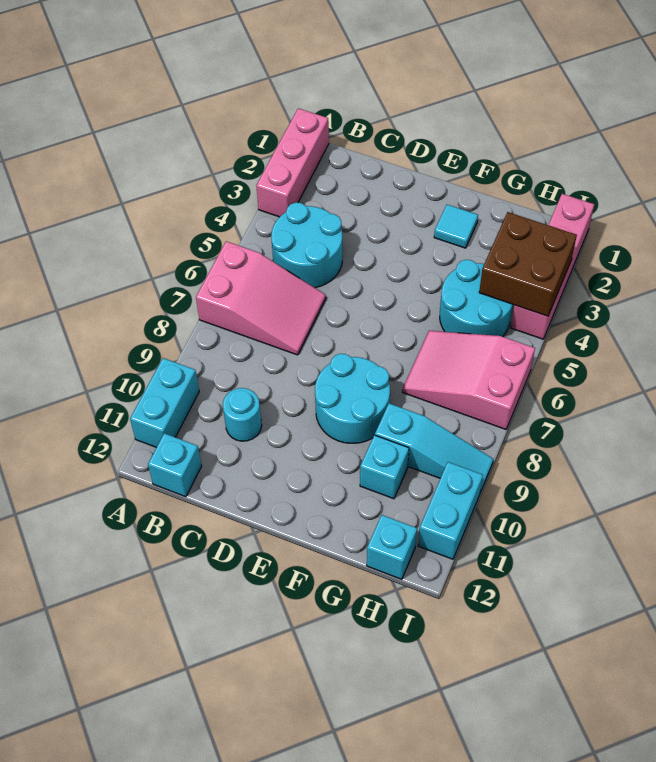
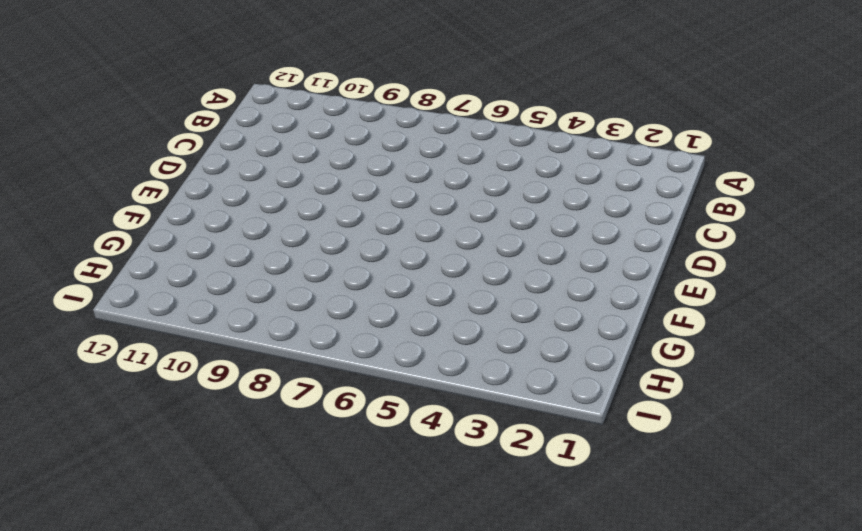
none -> pink 1x3 brick [256,108,329,217]
none -> pink 2x3 slope [196,241,326,355]
none -> cyan 1x2 brick [130,358,199,447]

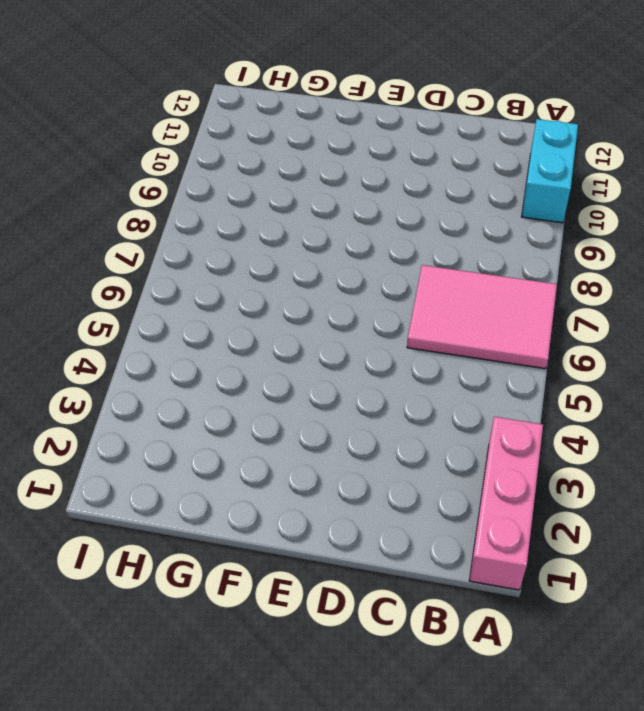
pink 2x3 tile [407,265,557,369] -> pink 2x3 slope [196,241,326,355]
none -> cyan 2x2 round brick [271,203,342,288]
none -> cyan 1x1 brick [148,433,202,497]
none -> cyan 1x1 round brick [223,388,262,441]

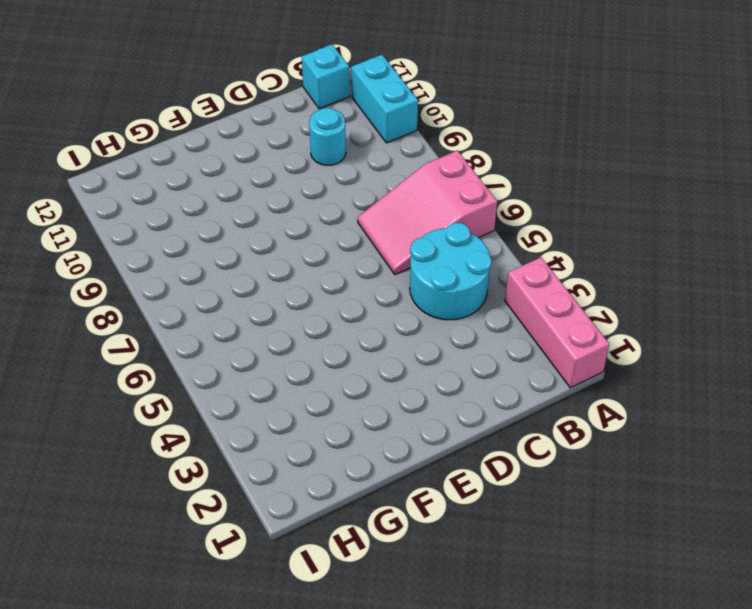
none -> cyan 2x2 round brick [315,354,390,443]
none -> cyan 1x1 tile [434,205,478,248]
none -> cyan 2x2 round brick [440,260,513,337]

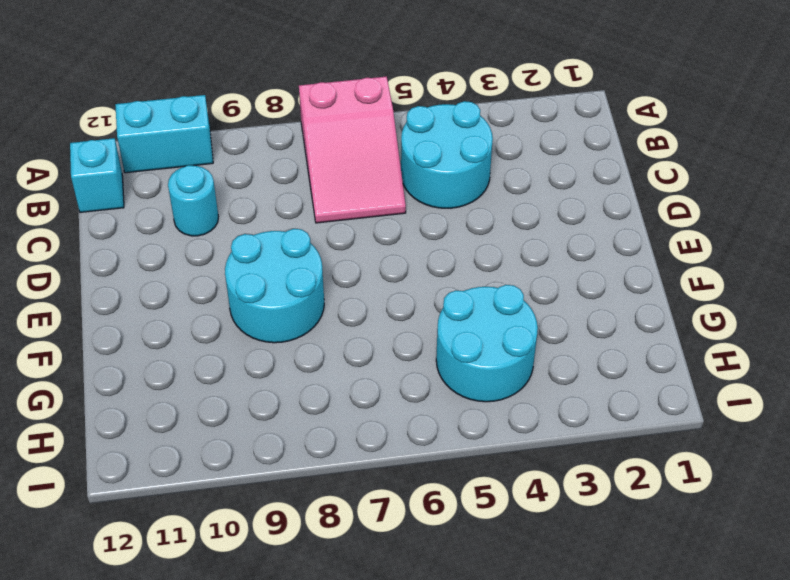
none -> pink 1x3 brick [256,108,329,217]
none -> cyan 1x1 tile [434,205,478,248]
none -> pink 2x3 slope [402,331,535,429]

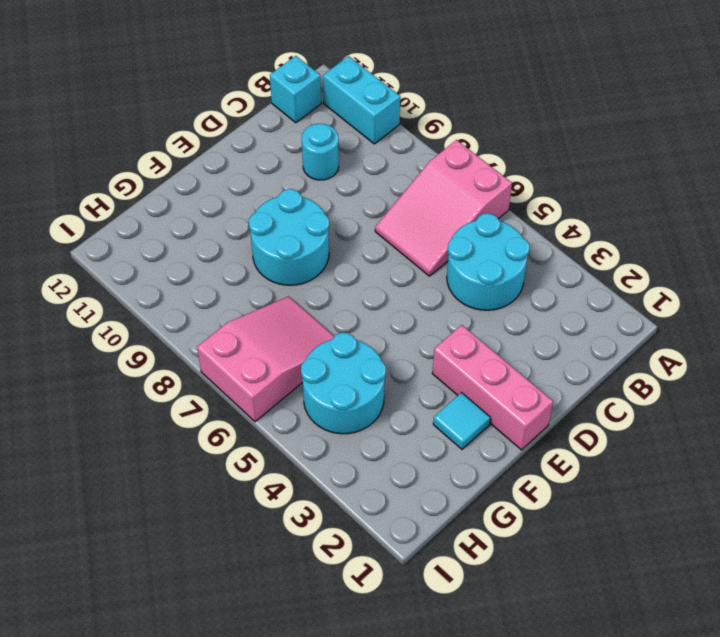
pink 1x3 brick [432,325,553,450] -> pink 1x3 brick moved to [256,108,329,217]
none -> cyan 1x3 slope [375,403,493,493]
none -> cyan 1x1 brick [360,435,409,499]
none -> cyan 1x1 brick [367,515,417,579]

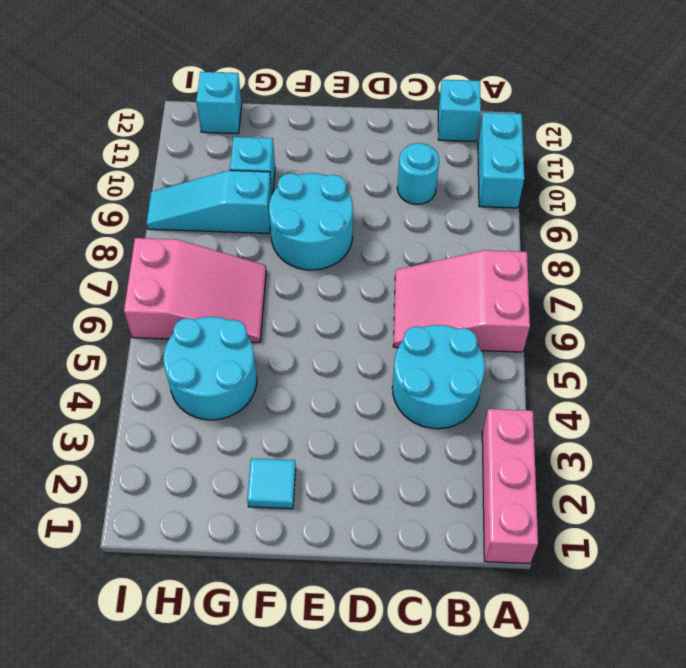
none -> pink 1x4 brick [511,194,594,339]
none -> cyan 1x2 brick [418,462,483,559]
none -> brown 2x2 brick [479,212,577,316]

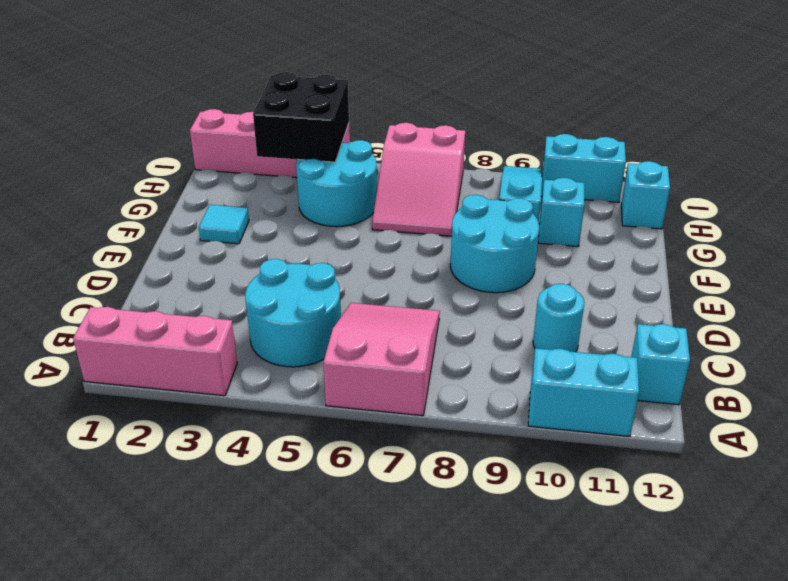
black 2x2 brick [253,72,349,162] -> brown 2x2 brick [479,212,577,316]

